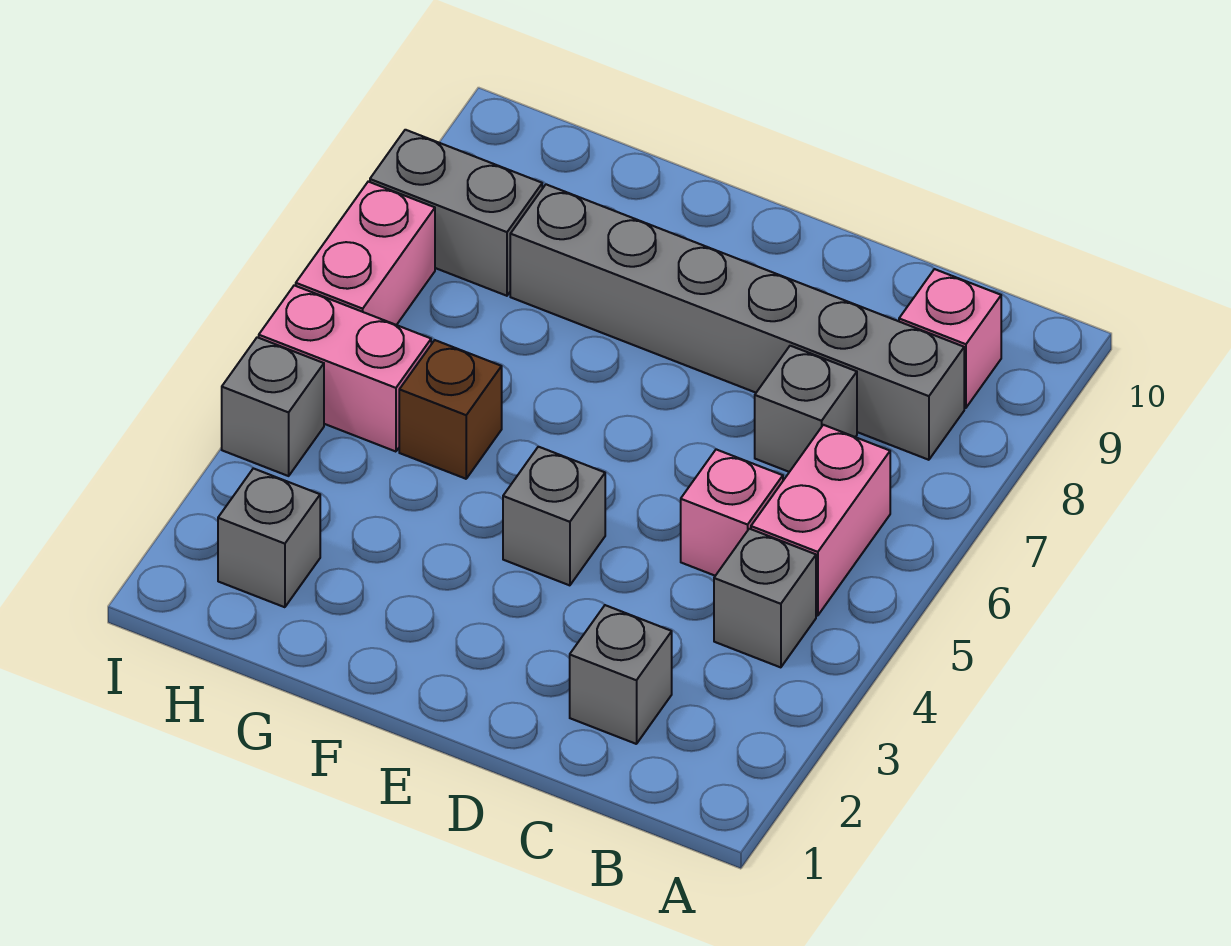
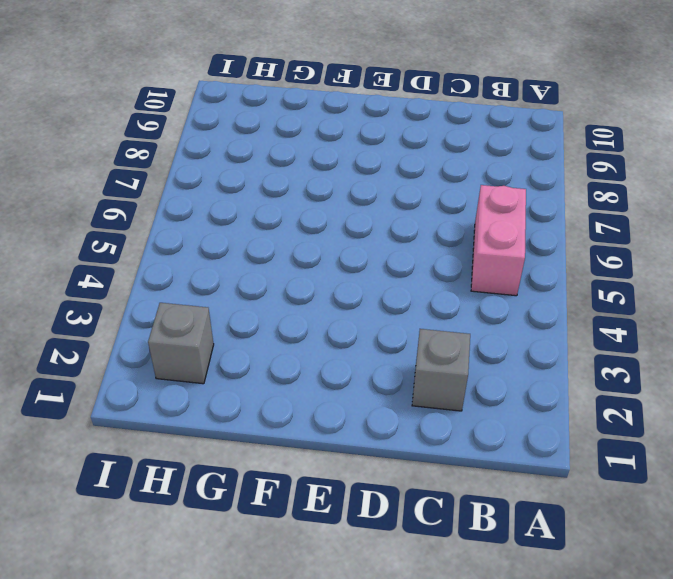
none -> grey 1x1 brick [714,529,816,667]
none -> grey 1x6 brick [510,184,964,460]
none -> pink 1x1 brick [899,269,1001,408]

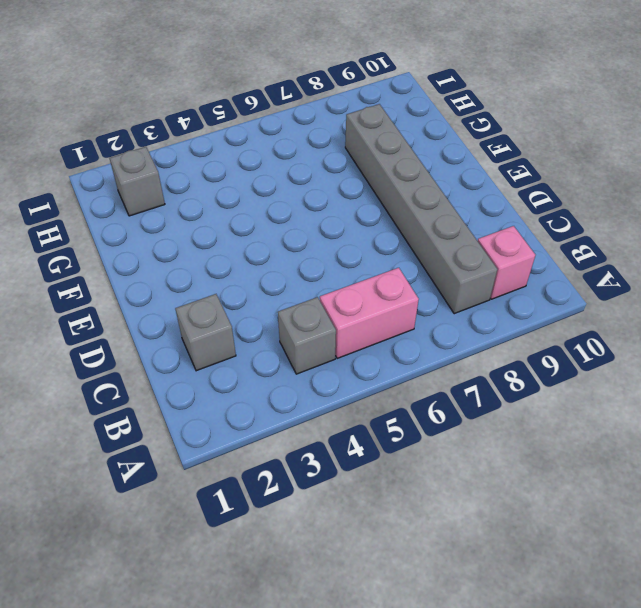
none -> pink 1x1 brick [681,449,783,576]
none -> grey 1x1 brick [755,346,857,472]
none -> grey 1x1 brick [503,447,605,585]

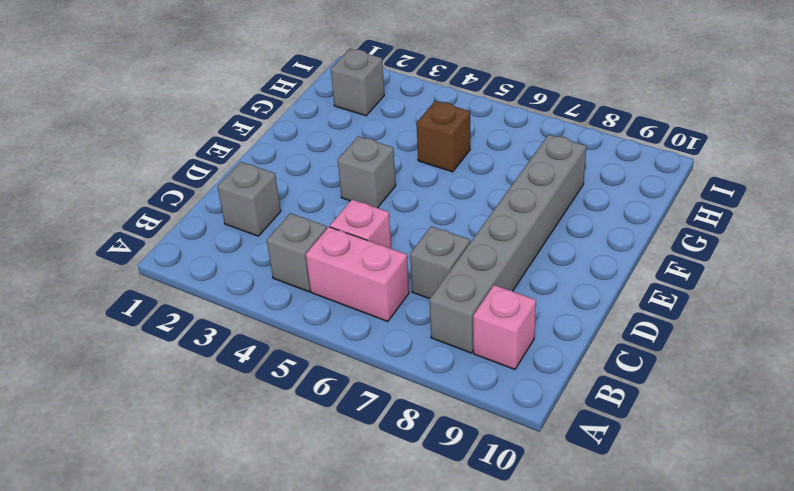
none -> pink 1x2 brick [259,285,431,452]
none -> grey 1x2 brick [370,130,542,296]
none -> grey 1x1 brick [222,337,324,476]

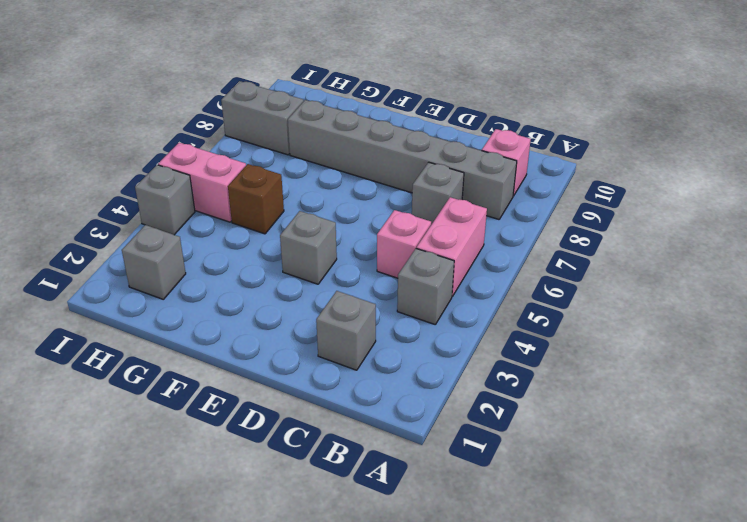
none -> pink 1x2 brick [296,182,435,325]

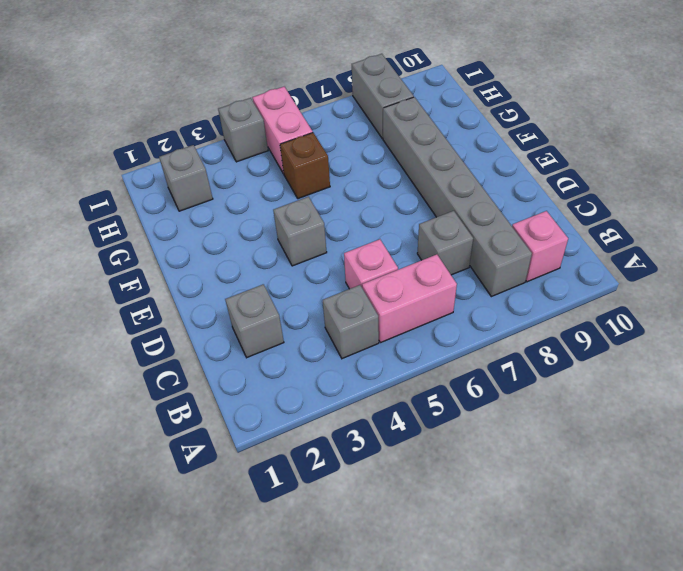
none -> pink 1x2 brick [296,182,435,325]

